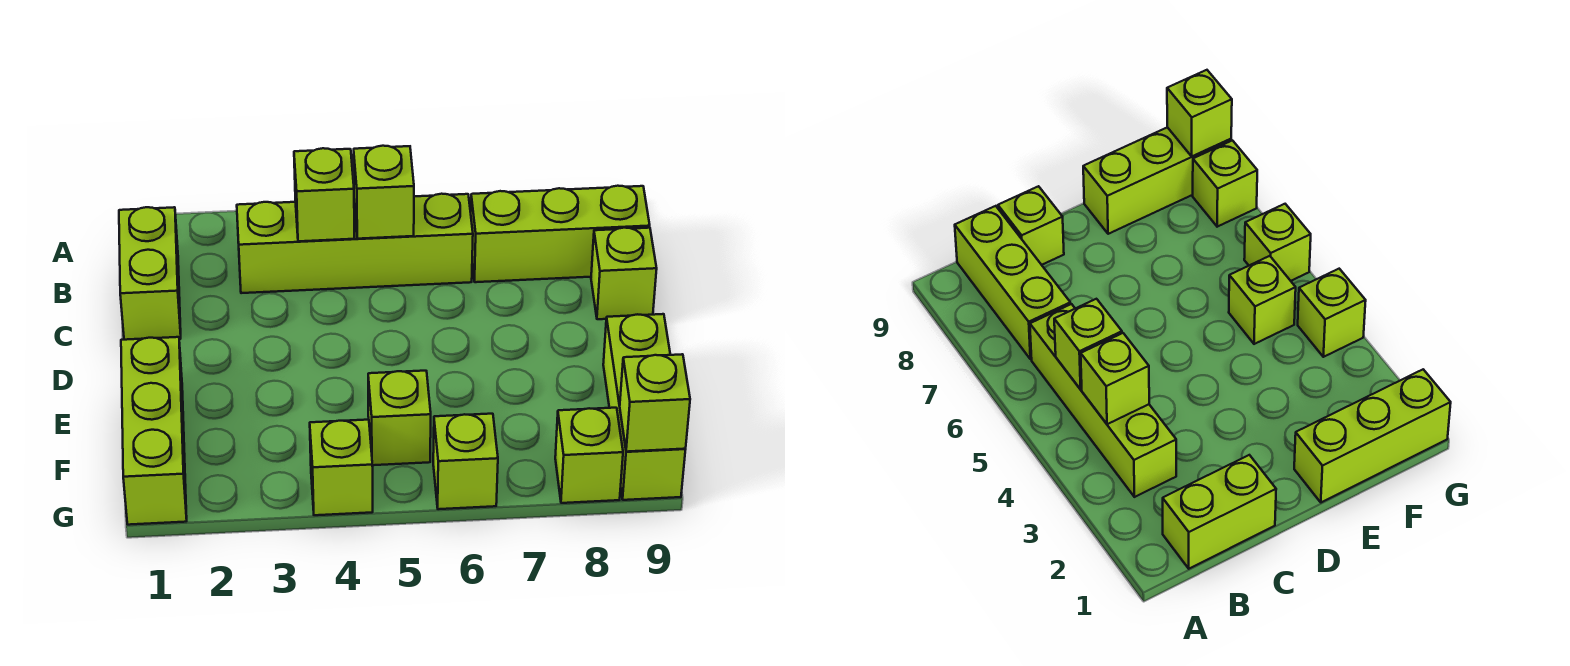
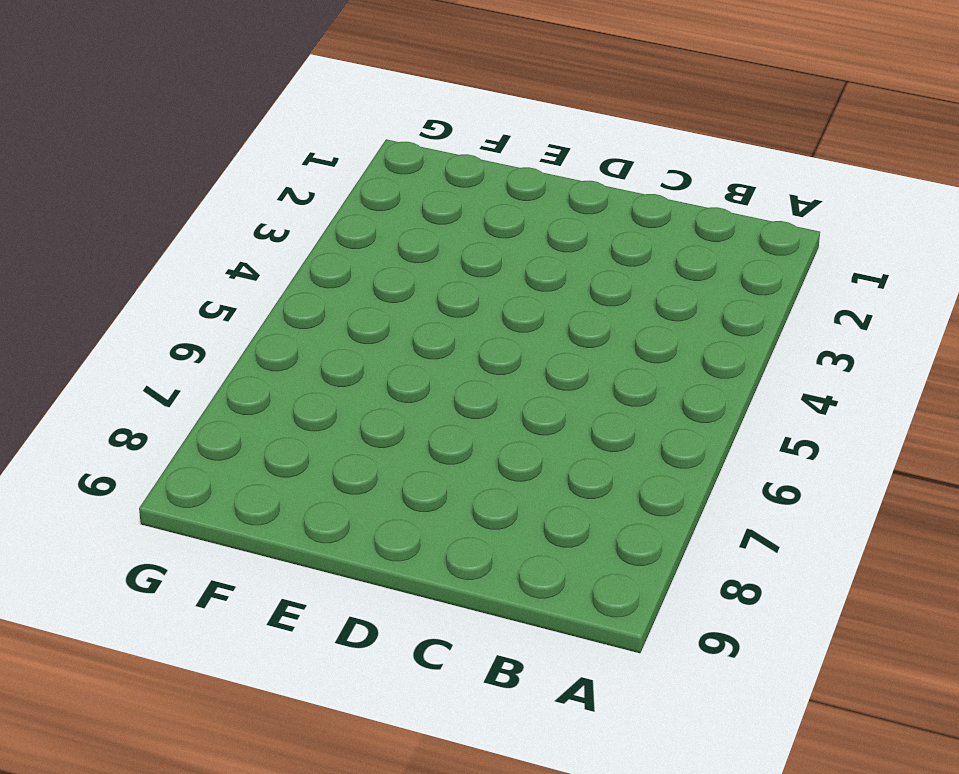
none -> lime 1x2 brick [119,207,181,340]
none -> lime 1x4 brick [237,194,473,293]
none -> lime 1x3 brick [471,186,650,282]

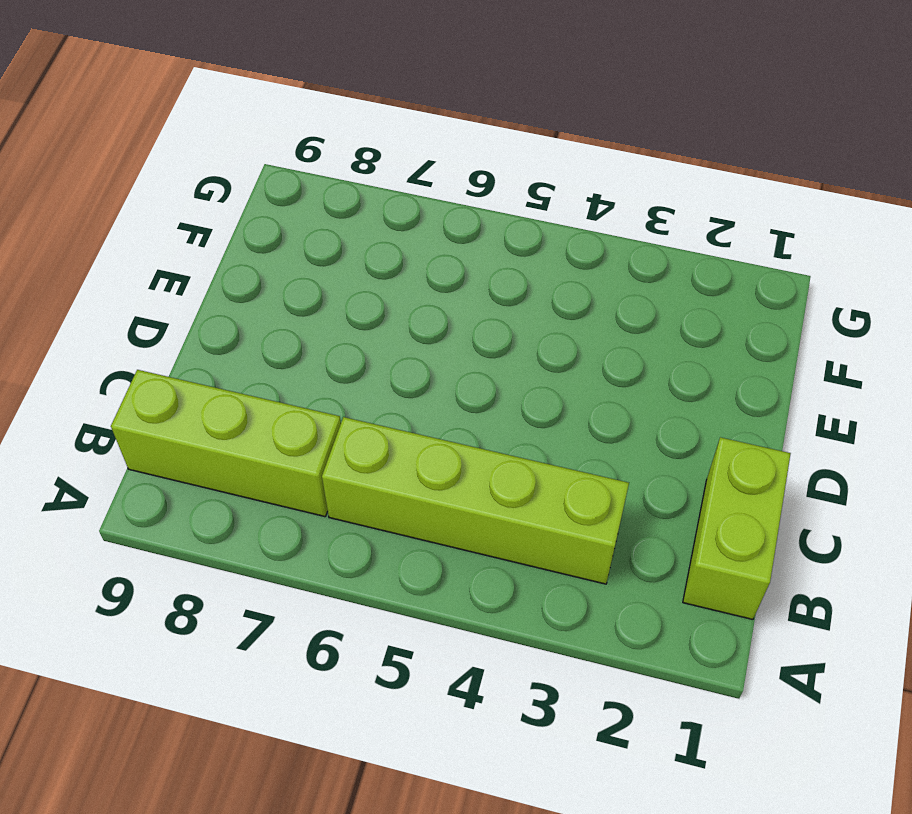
none -> lime 1x1 brick [591,228,657,319]
none -> lime 1x3 brick [121,337,187,525]
none -> lime 1x3 brick [603,314,686,500]

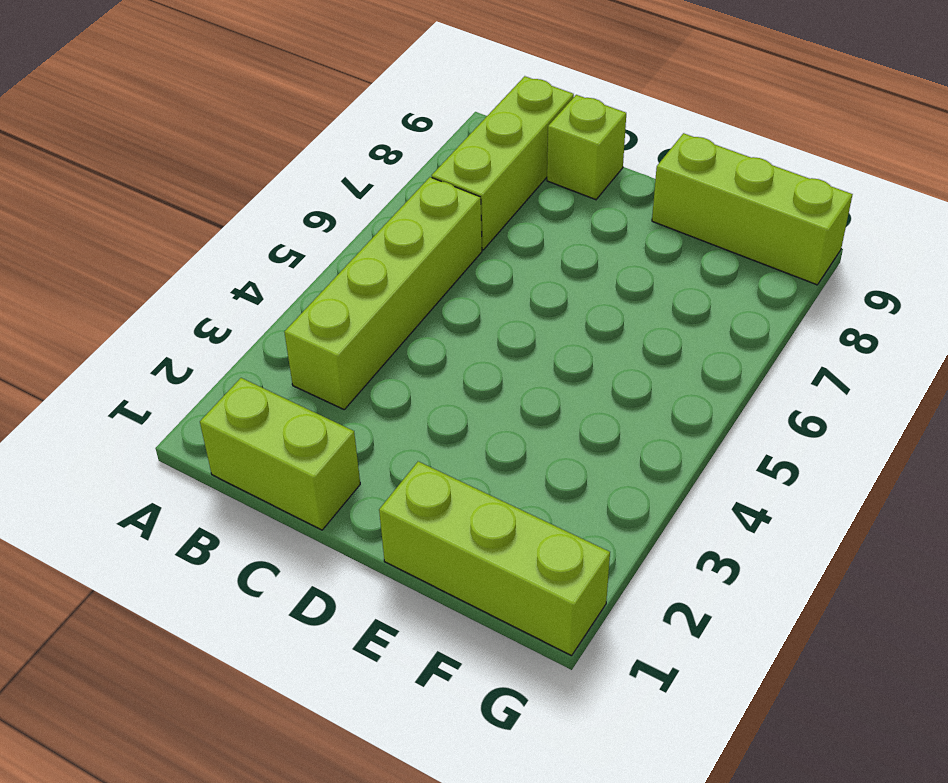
none -> lime 1x1 brick [368,371,431,465]
none -> lime 1x1 brick [310,420,373,515]
none -> lime 1x1 brick [433,414,498,509]

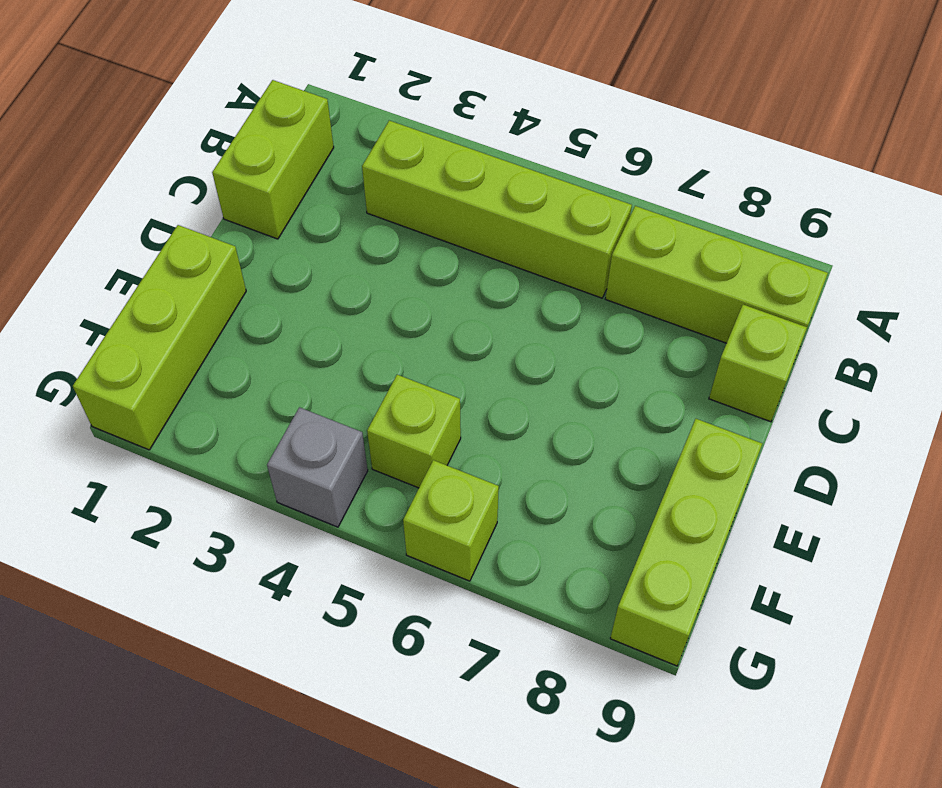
grey 1x1 brick [267,407,368,527] -> lime 1x1 brick [310,420,373,515]
none -> lime 1x1 brick [555,408,623,503]
none -> lime 1x1 brick [294,148,355,241]
none -> lime 1x1 brick [354,146,414,239]

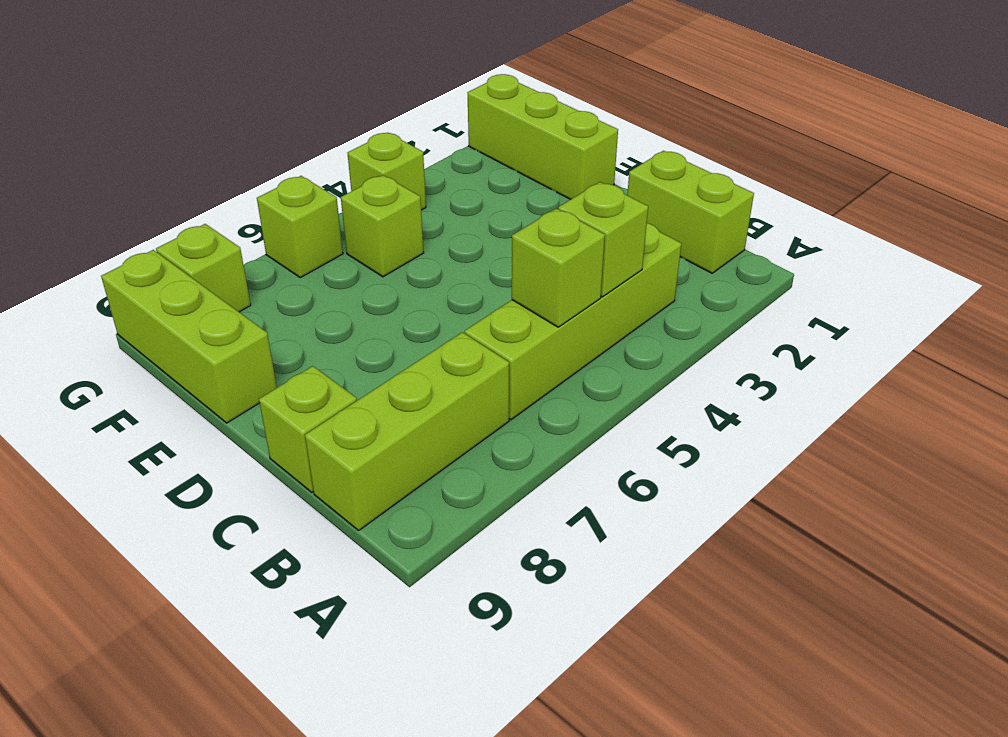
none -> lime 1x1 brick [620,354,690,452]

